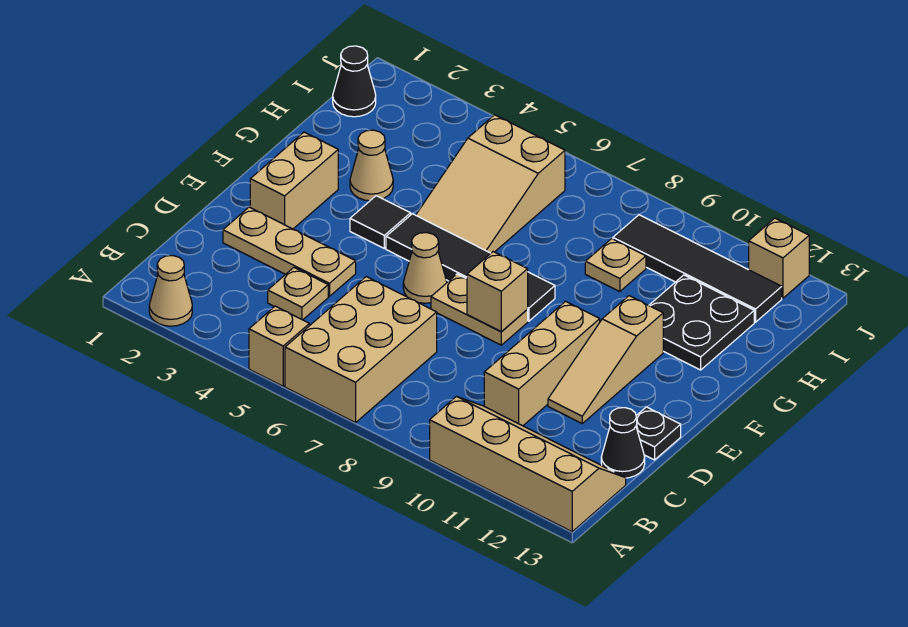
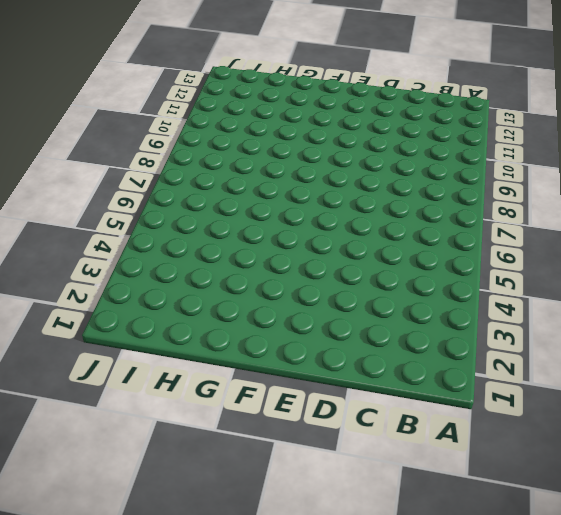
none -> tan 1x1 cone [149,256,192,326]
none -> tan 1x1 brick [249,306,309,386]
none -> tan 2x3 brick [285,277,437,423]

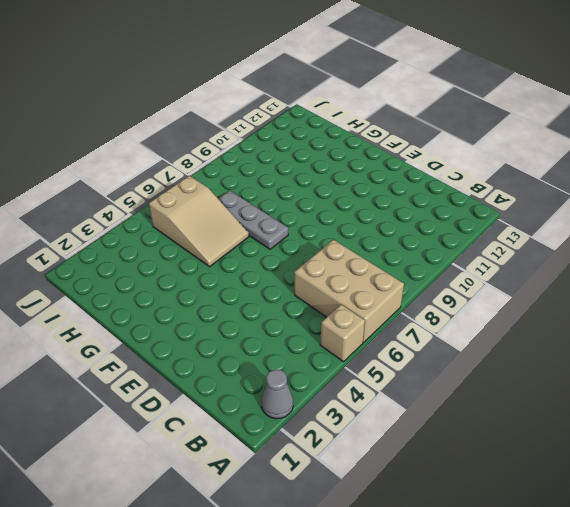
grey 1x1 cone [261,370,293,419] -> tan 1x1 cone [149,256,192,326]
grey 1x3 plate [218,190,288,249] -> black 1x4 tile [386,214,555,321]
none -> tan 2x4 slope [430,397,626,532]
none -> tan 1x1 plate [268,268,328,320]
none -> tan 1x3 brick [484,301,600,426]

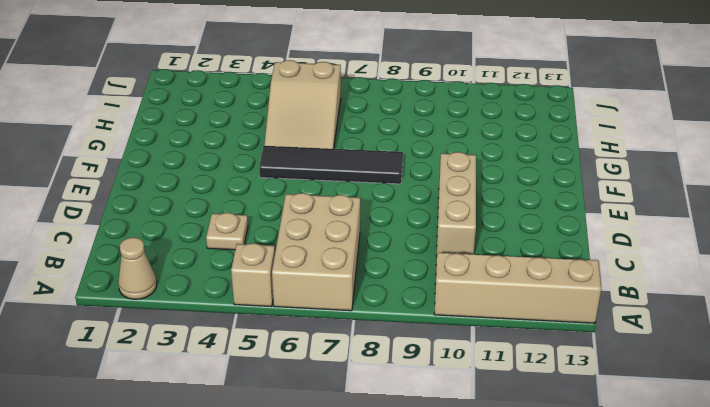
none -> black 1x1 cone [601,408,645,478]
none -> tan 1x3 plate [223,207,356,296]
none -> tan 1x3 slope [548,296,663,423]

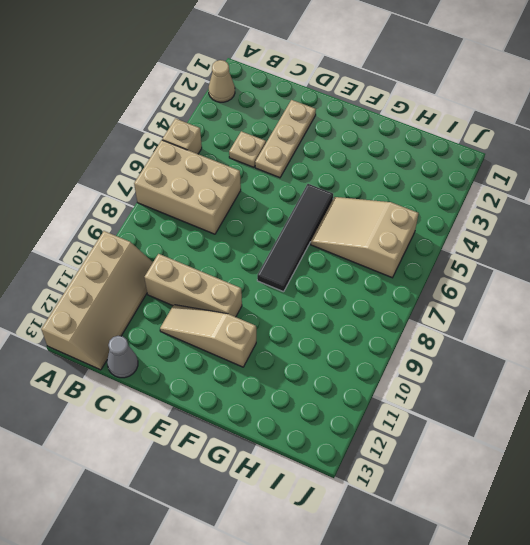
grey 1x1 cone [107,336,138,378] -> black 1x1 cone [601,408,645,478]
none -> black 1x1 plate [636,407,681,460]
none -> tan 1x2 brick [250,132,338,229]
none -> tan 1x1 cone [403,233,447,303]

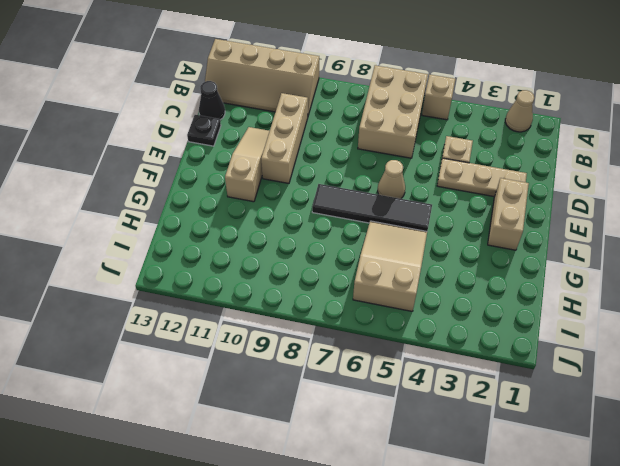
none -> tan 1x2 plate [431,274,528,345]
none -> black 1x1 tile [350,196,411,248]
none -> tan 1x1 cone [350,130,393,201]

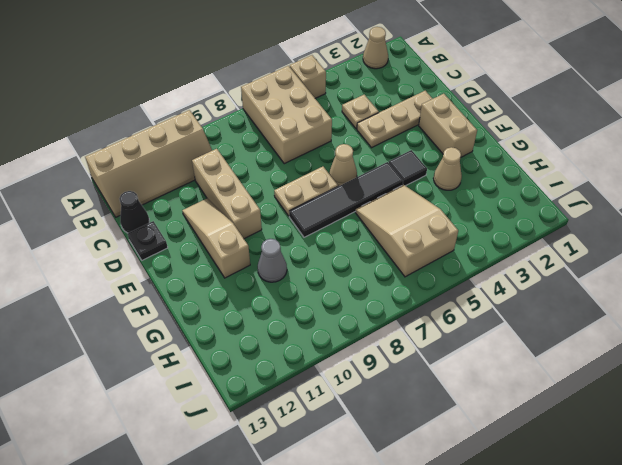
grey 1x1 cone [258,239,287,282] -> none
none -> black 2x2 plate [649,275,754,370]
none -> tan 1x1 plate [585,239,646,292]
none -> black 1x1 cone [333,46,376,117]

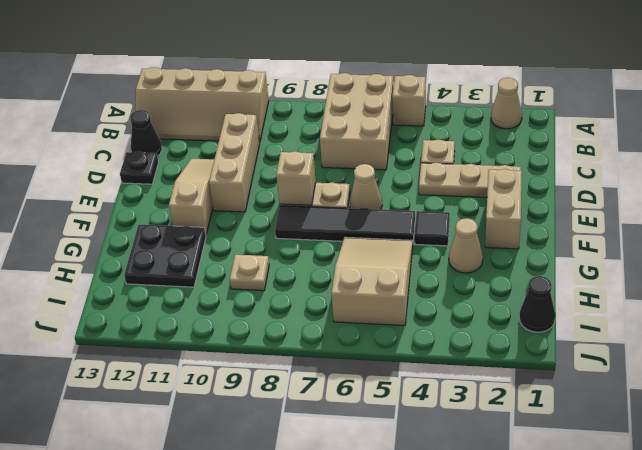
none -> black 1x4 tile [613,215,782,322]
none -> tan 1x1 brick [749,218,809,298]

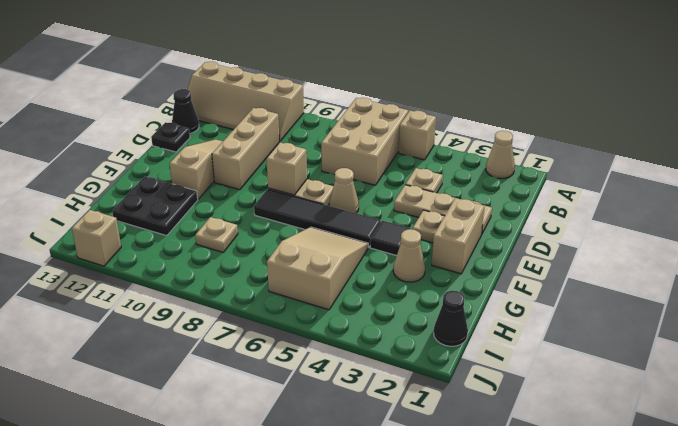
tan 1x1 plate [413,210,444,243] -> none
none -> black 1x4 tile [613,215,782,322]

